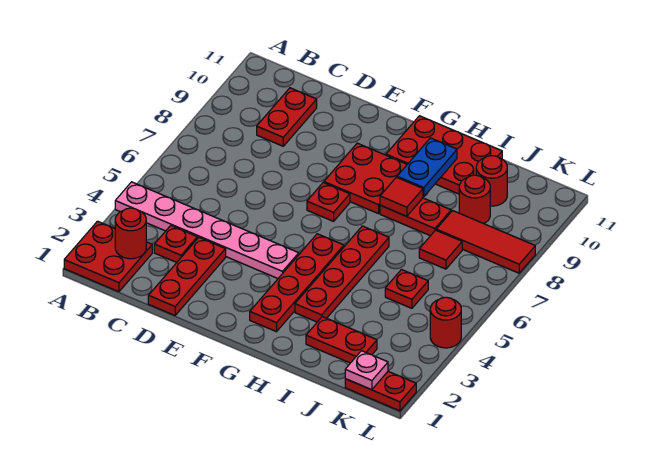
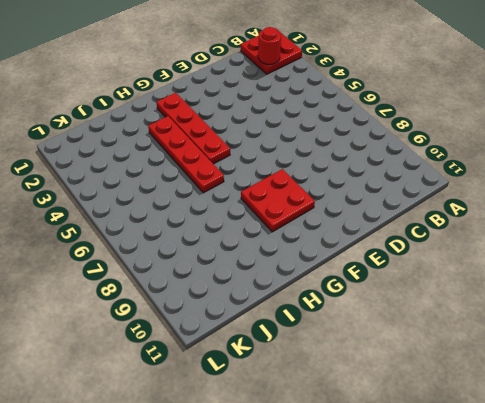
none -> pink 1x6 plate [115,182,299,278]
none -> red 1x1 plate [154,226,197,263]
none -> red 1x2 plate [257,88,317,146]

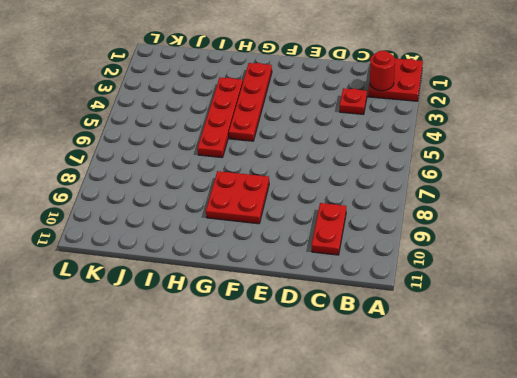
none -> pink 1x6 plate [115,182,299,278]
none -> red 1x3 plate [148,238,226,315]
none -> red 1x1 plate [307,183,350,221]

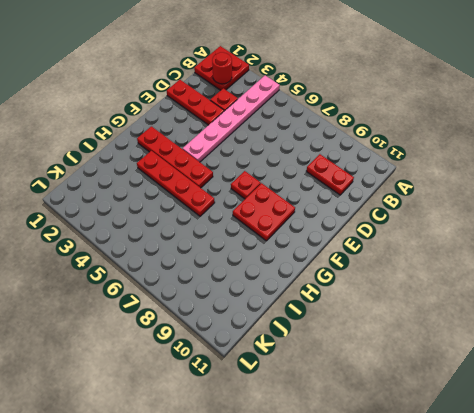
none -> red 2x3 plate [386,116,502,194]
none -> red 1x2 plate [380,198,451,236]
none -> red 1x2 plate [306,317,377,363]

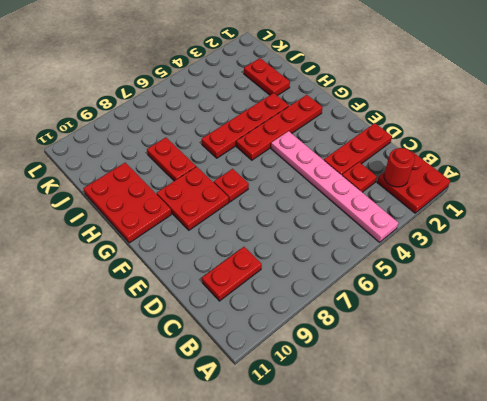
none -> red 1x1 plate [385,270,428,308]
none -> red 1x1 tile [419,230,462,269]
none -> red 1x3 tile [436,211,535,273]

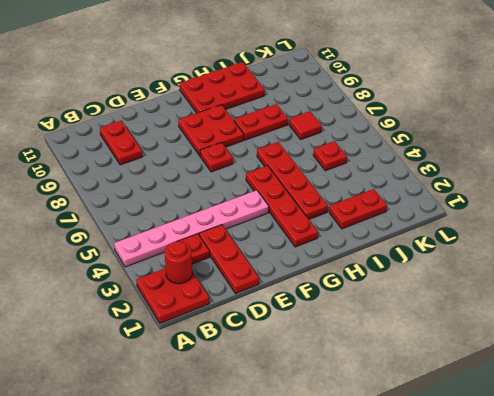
none -> red 1x3 tile [436,211,535,273]
none -> red 1x1 round brick [459,175,490,224]
none -> red 1x1 round brick [476,156,507,206]

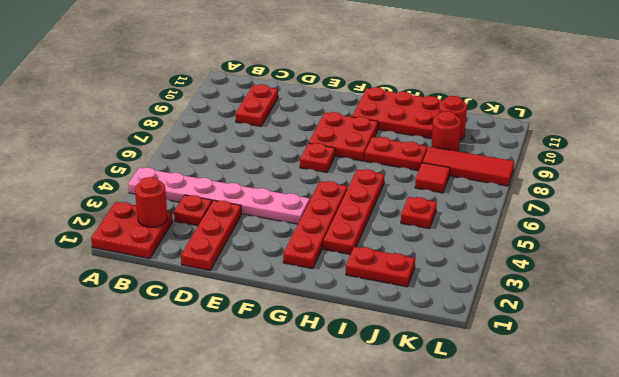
none -> red 1x2 plate [345,371,416,411]
none -> red 1x1 round brick [430,297,461,348]
none -> red 1x1 tile [380,177,423,216]

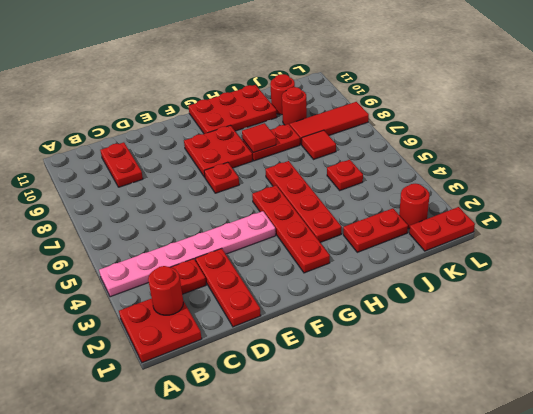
red 1x1 round brick [399,184,430,229] -> red 1x1 round brick moved to [430,297,461,348]
none -> blue 1x2 plate [397,138,457,197]
none -> pink 1x1 plate [345,351,388,390]

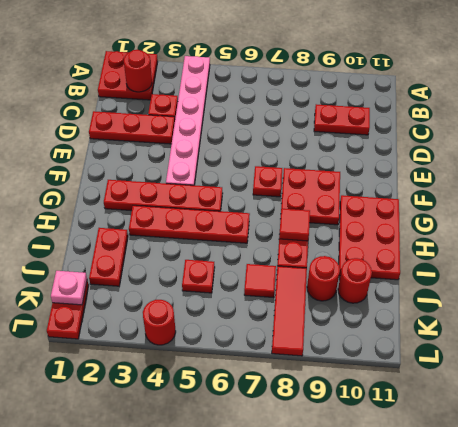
none -> blue 1x2 plate [397,138,457,197]

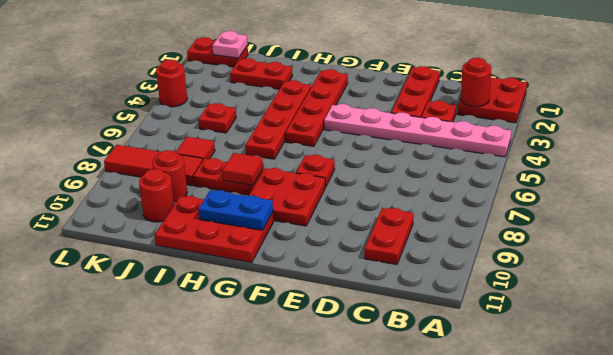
blue 1x2 plate [199,190,273,230] -> blue 1x2 plate turned to [397,138,457,197]

